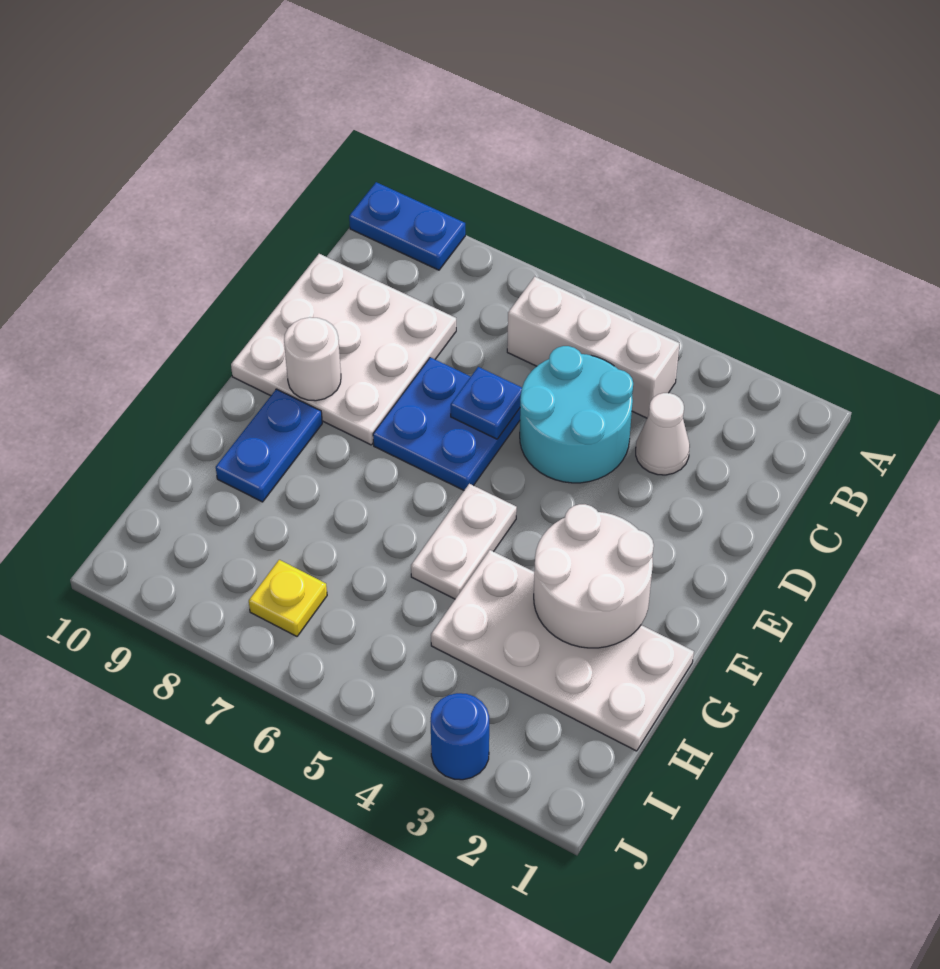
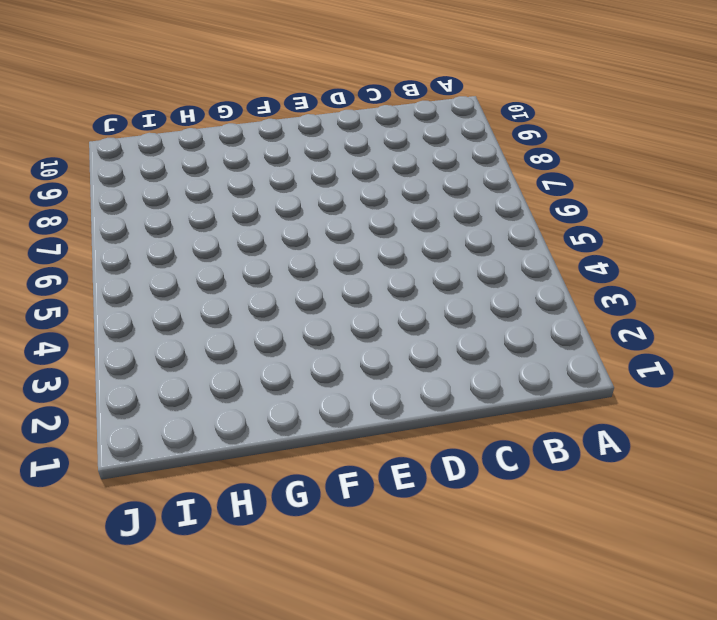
none -> blue 1x2 plate [349,182,465,270]
none -> white 1x3 brick [507,277,680,418]
none -> white 1x1 cone [636,393,690,475]

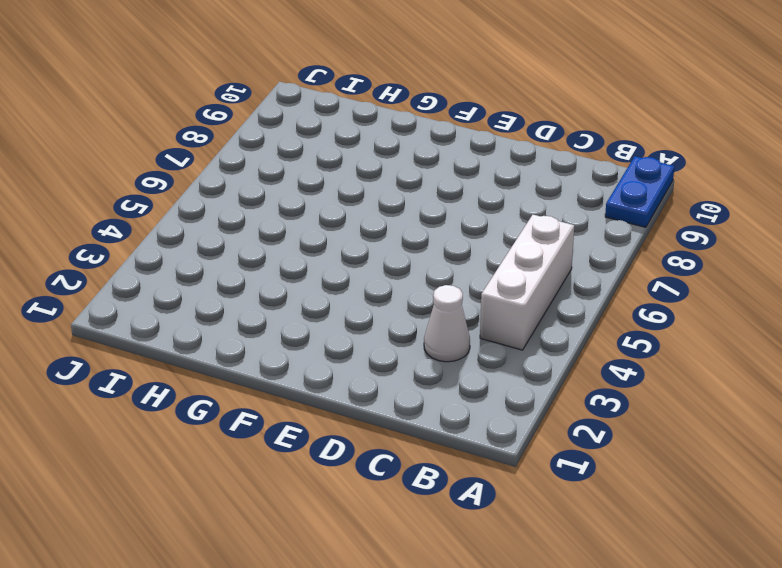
none -> cyan 2x2 round brick [520,346,633,483]
none -> white 3x3 plate [231,254,456,445]
none -> blue 2x2 plate [373,357,520,490]

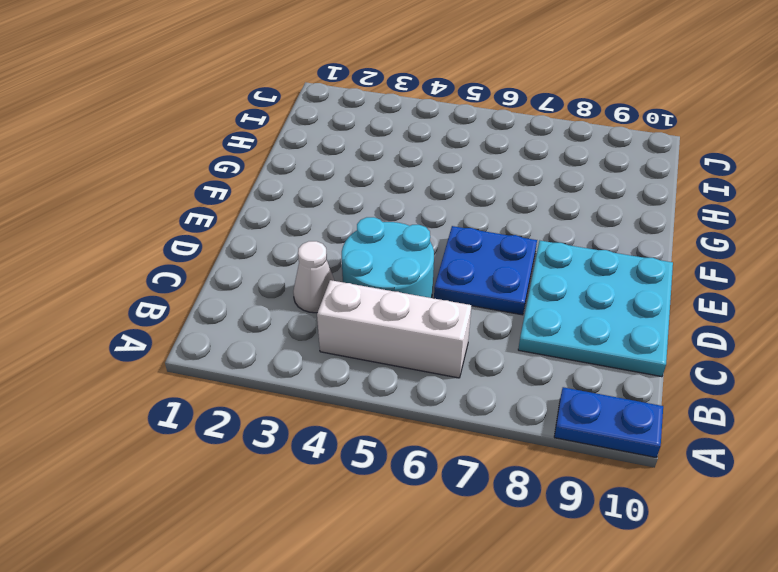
cyan 3x3 plate [518,241,673,377] -> white 3x3 plate [231,254,456,445]
none -> white 1x2 plate [411,484,517,599]
none -> blue 1x2 plate [216,389,322,502]
none -> white 2x4 plate [431,550,694,751]

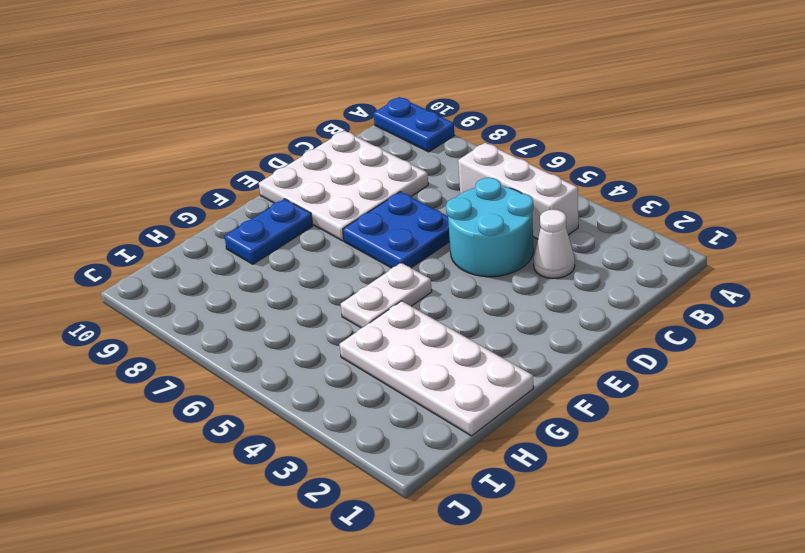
none -> yellow 1x1 plate [249,560,327,636]
none -> blue 1x1 round brick [431,693,489,780]
none -> blue 1x1 plate [451,367,522,439]

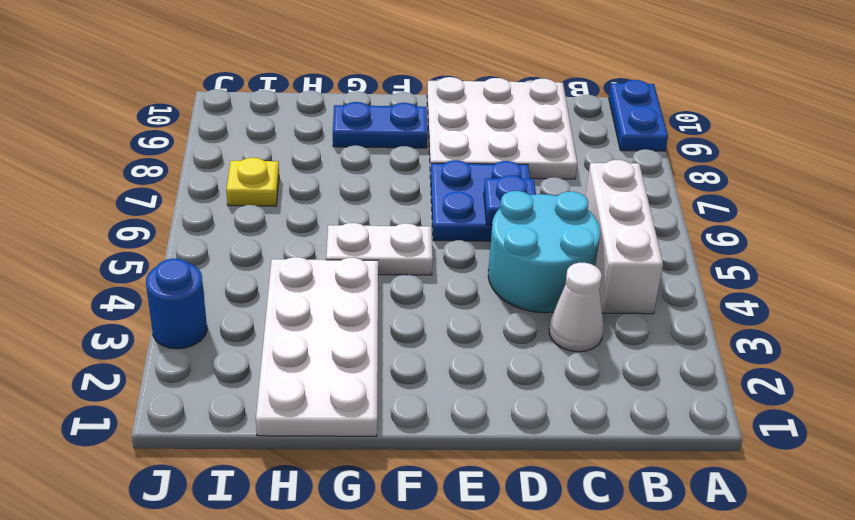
none -> white 1x1 round brick [284,317,341,401]
none -> white 2x2 round brick [534,504,654,648]

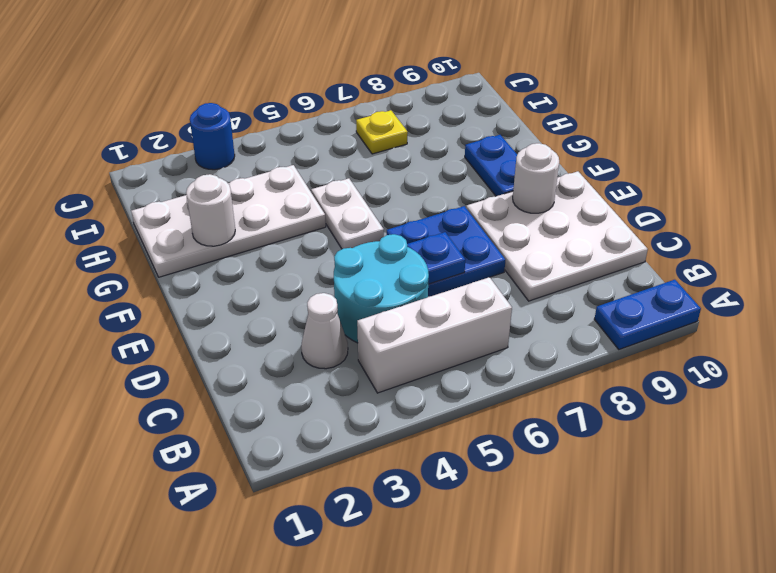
white 1x1 round brick [186,174,235,246] -> white 2x2 round brick [534,504,654,648]

